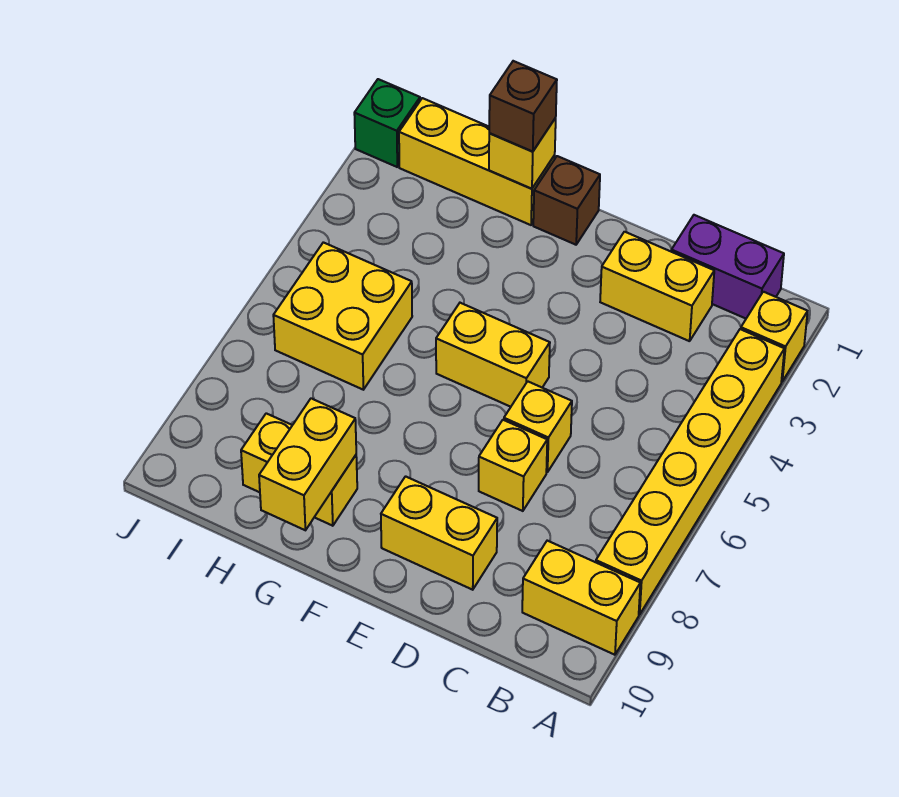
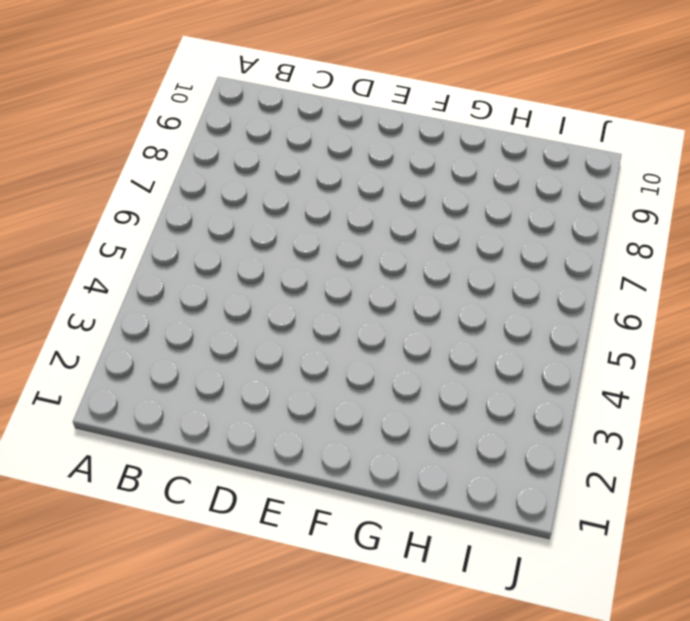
none -> yellow 1x1 brick [741,292,808,382]
none -> yellow 1x6 brick [596,329,784,615]
none -> yellow 1x2 brick [522,541,640,655]

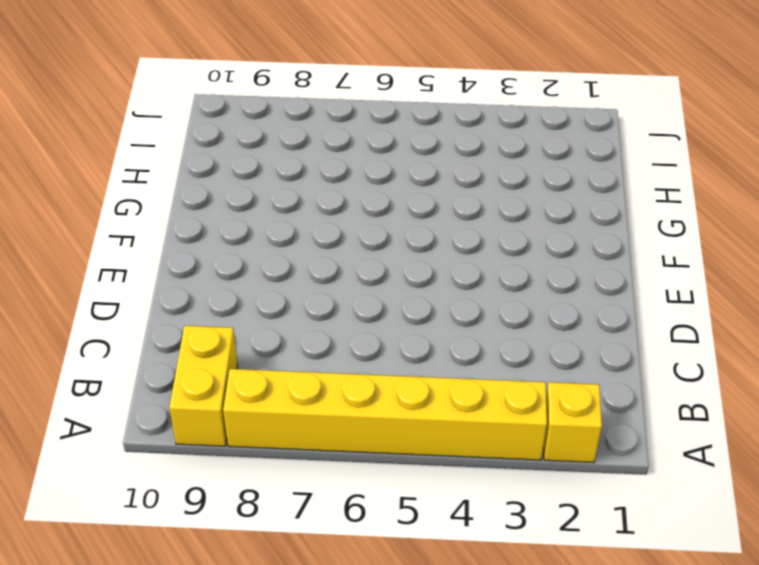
none -> purple 1x2 brick [671,215,784,319]
none -> yellow 1x2 brick [600,232,714,341]
none -> yellow 1x1 brick [504,381,572,472]

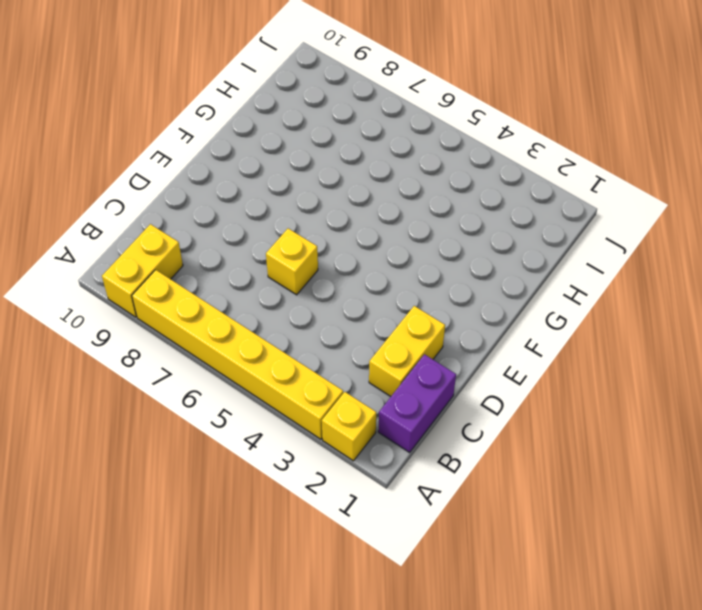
none -> yellow 1x1 brick [479,420,547,511]
none -> yellow 1x2 brick [381,476,497,590]
none -> yellow 1x2 brick [436,303,550,407]

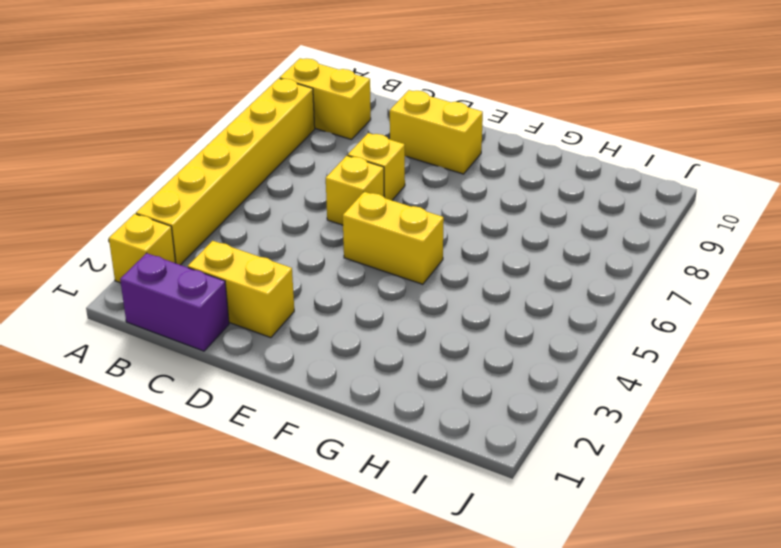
none -> brown 1x1 brick [533,156,600,245]
none -> yellow 1x3 brick [399,98,555,225]
none -> yellow 1x2 brick [241,413,357,526]

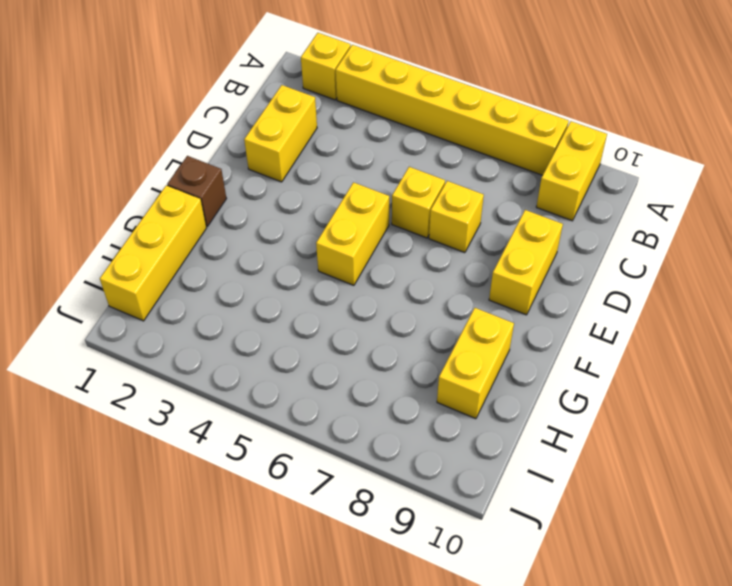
none -> purple 1x2 brick [671,215,784,319]
none -> yellow 2x2 brick [273,242,412,390]
none -> green 1x1 brick [354,79,420,167]

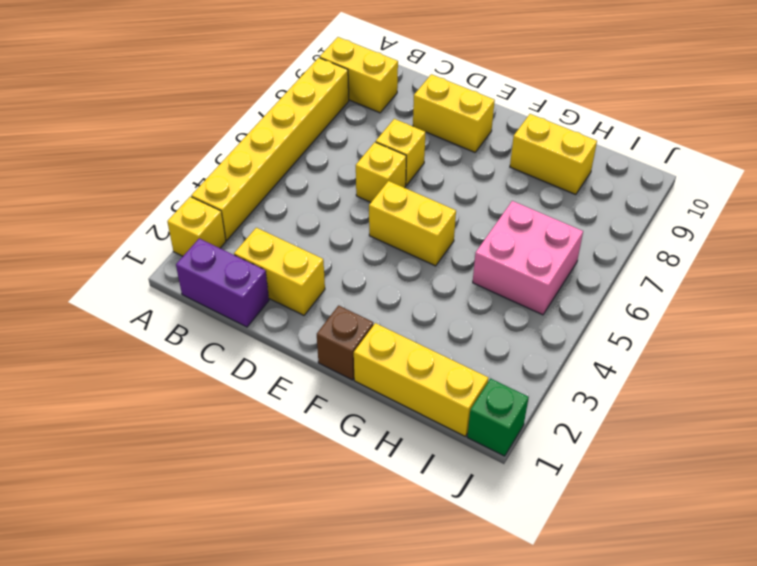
pink 2x2 brick [473,201,583,315] -> yellow 2x2 brick [273,242,412,390]
none -> yellow 1x1 brick [489,118,556,189]
none -> yellow 1x2 brick [259,398,356,530]
none -> brown 1x1 brick [489,61,557,152]

